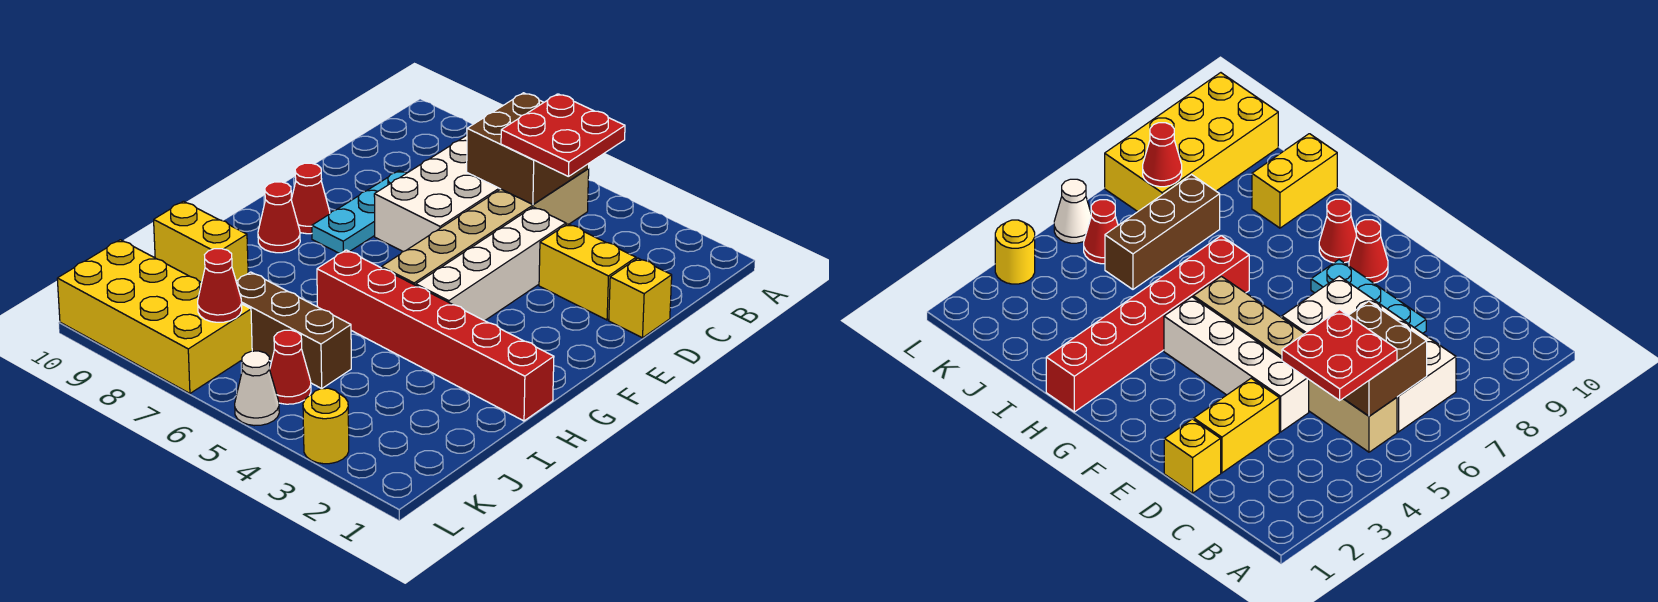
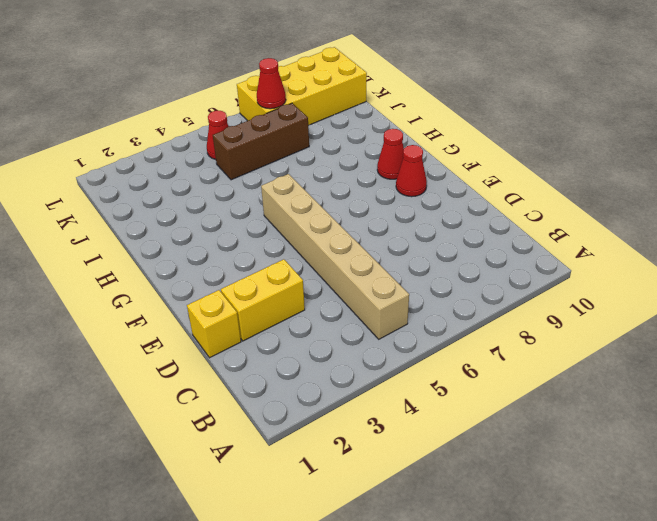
none -> white 2x4 brick [374,136,500,252]
none -> white 1x4 brick [416,207,566,321]
none -> cyan 1x3 plate [312,171,406,254]

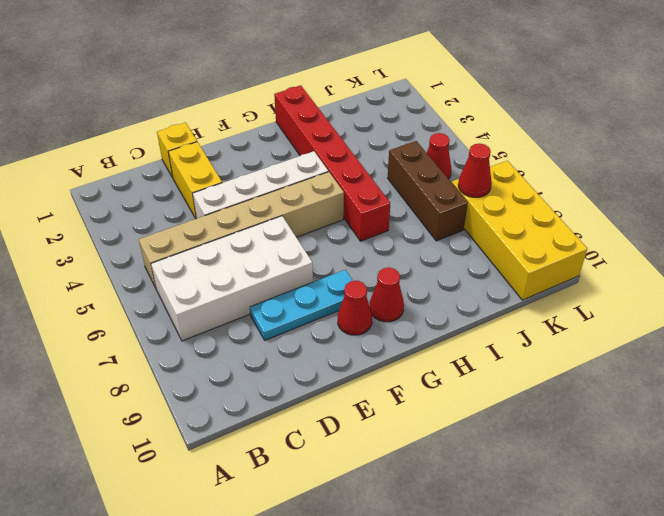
none -> yellow 1x2 brick [154,201,248,283]
none -> yellow 1x1 round brick [303,388,349,464]
none -> white 1x1 cone [235,351,279,426]

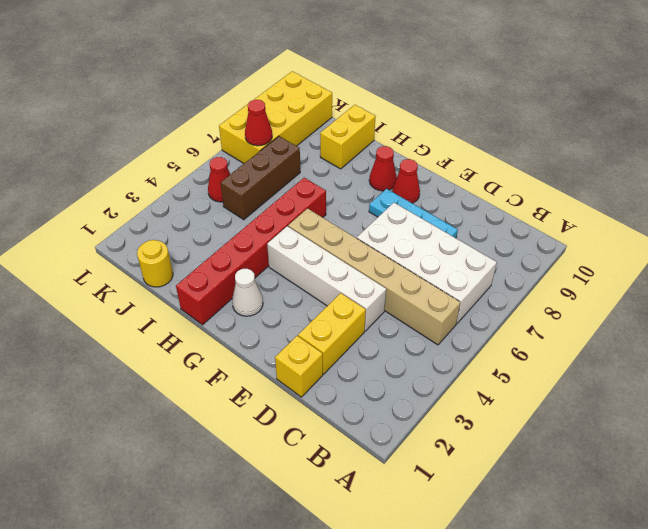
white 1x1 cone [232,269,263,316] -> white 1x1 cone moved to [235,351,279,426]
yellow 1x1 round brick [137,240,173,287] -> yellow 1x1 round brick moved to [303,388,349,464]
none -> brown 2x2 brick [467,93,589,205]
none -> red 2x2 plate [501,94,625,177]

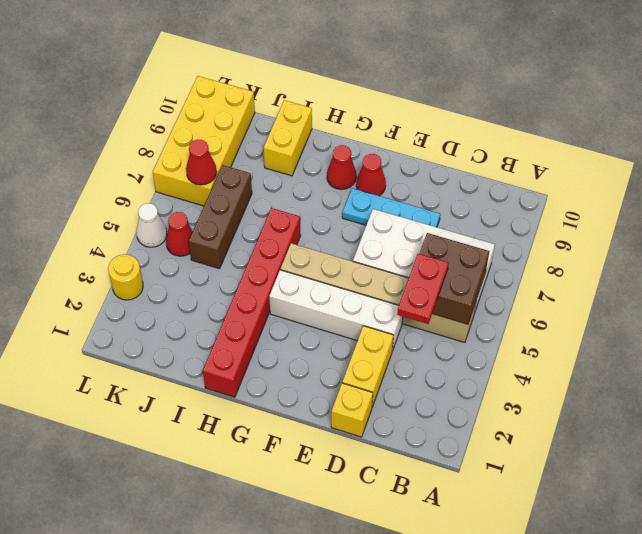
red 1x2 plate [397,254,449,324] -> red 2x2 plate [501,94,625,177]

